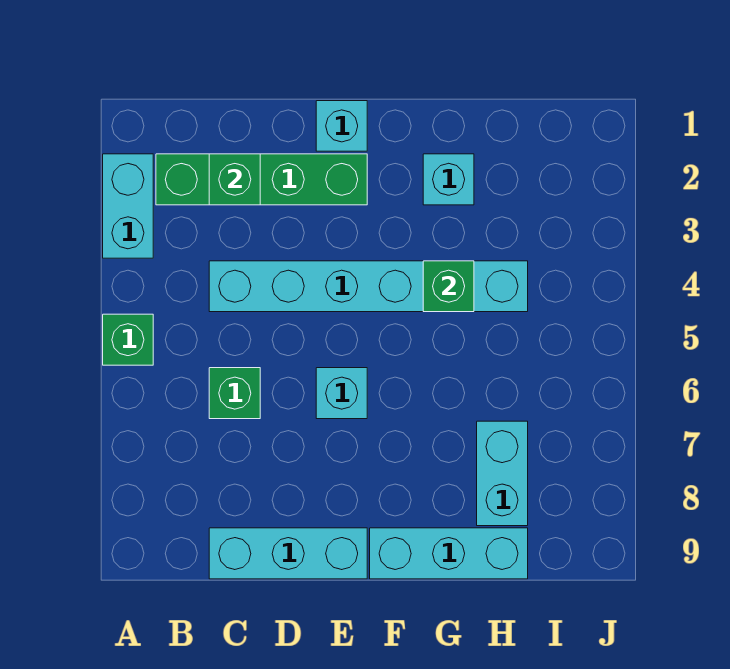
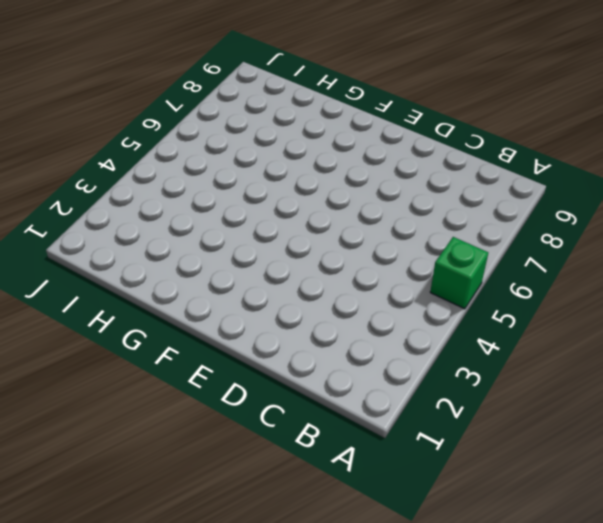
none -> cyan 1x2 brick [103,154,153,258]
none -> green 1x4 brick [156,154,367,205]
none -> cyan 1x6 brick [209,261,528,312]

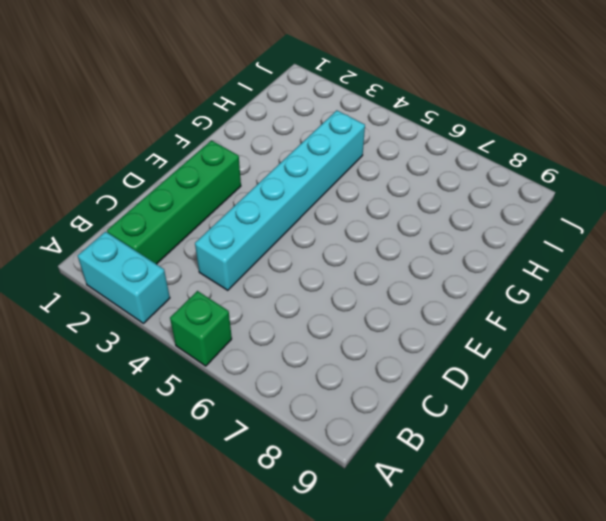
none -> green 1x1 brick [209,368,260,419]
none -> cyan 1x3 brick [209,528,367,579]
none -> cyan 1x1 brick [316,101,367,151]

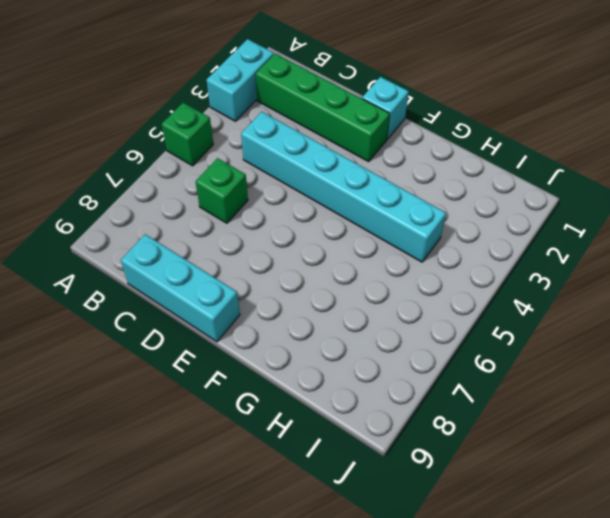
none -> cyan 1x1 brick [316,368,367,419]
none -> cyan 1x3 brick [370,528,528,579]
none -> cyan 1x1 brick [423,154,474,205]

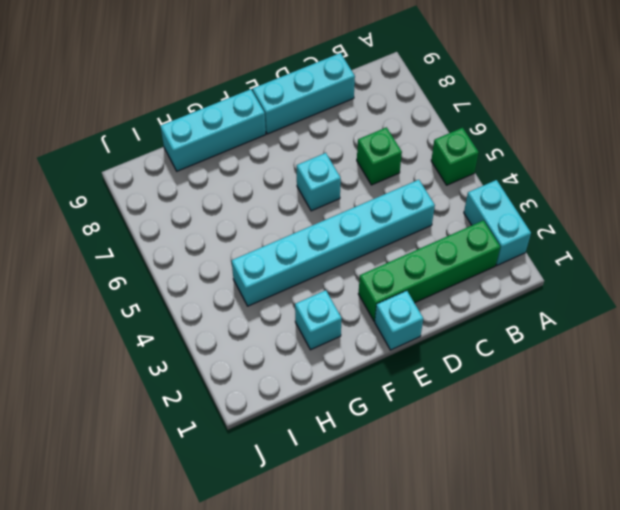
none -> cyan 1x2 brick [477,421,528,526]
none -> green 1x1 brick [209,154,260,205]
none -> green 1x1 brick [423,261,474,312]

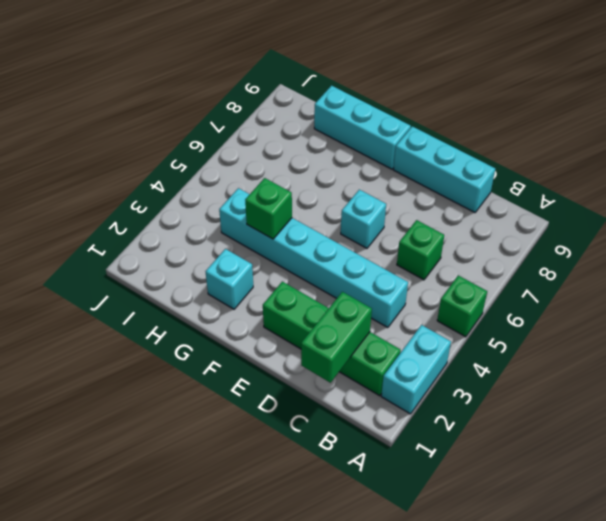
green 1x2 brick [301,292,372,383] -> green 1x1 brick [209,154,260,205]
none -> cyan 1x1 brick [316,101,367,151]
none -> cyan 1x2 brick [477,421,528,526]

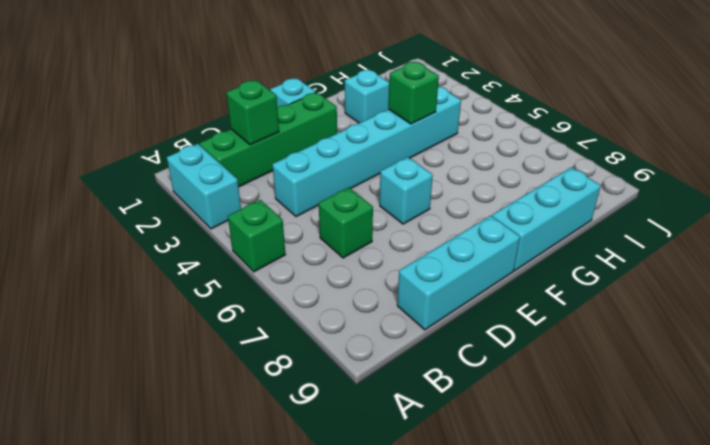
none -> cyan 1x2 brick [477,421,528,526]

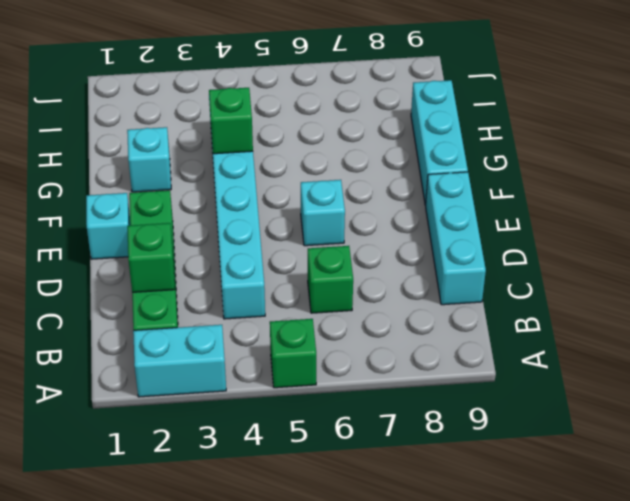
none -> cyan 1x2 brick [477,421,528,526]

